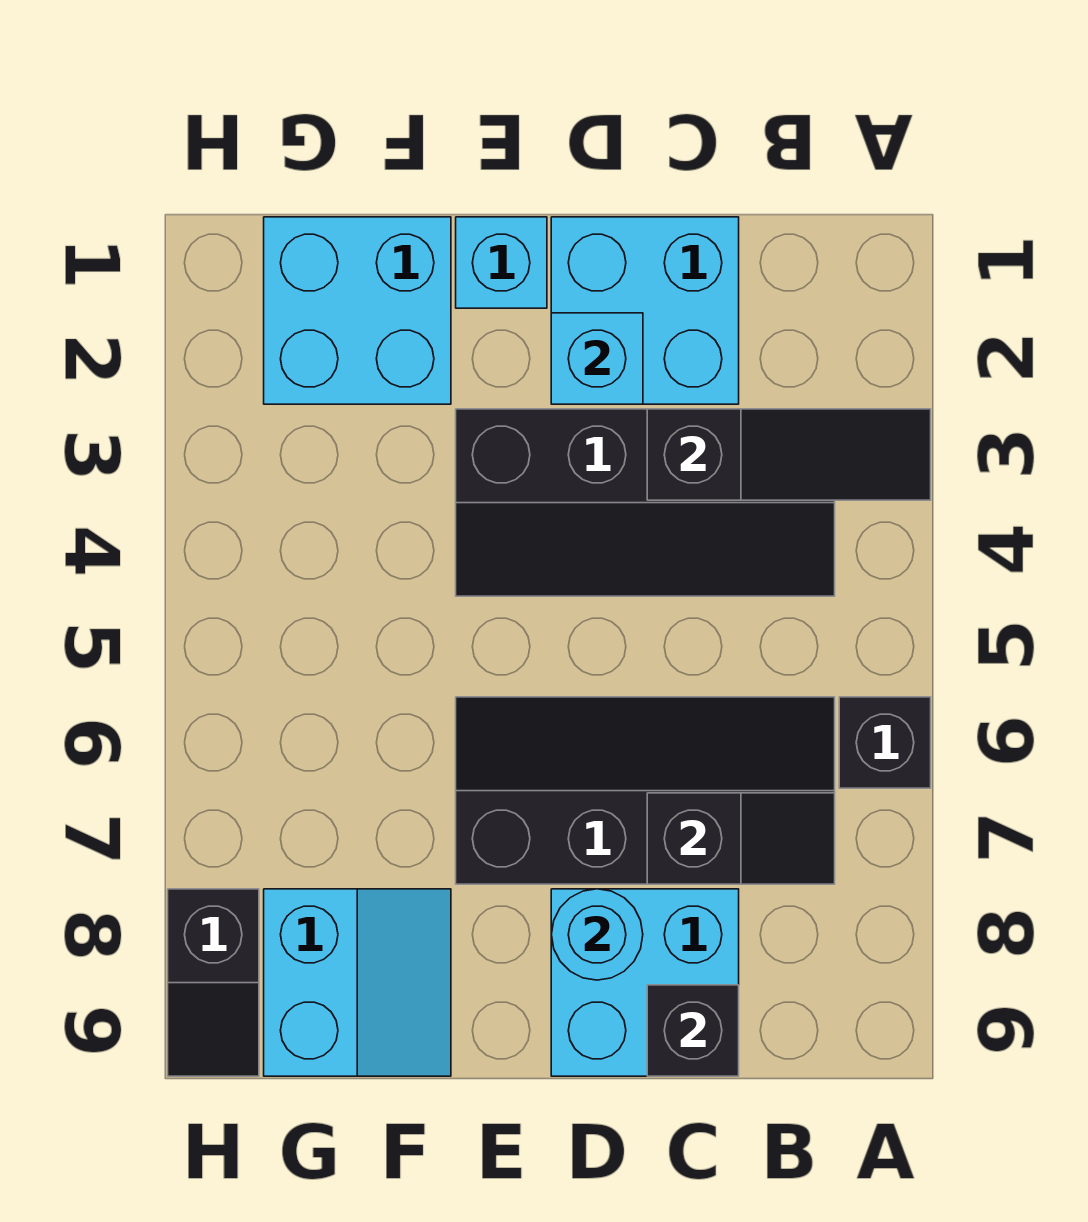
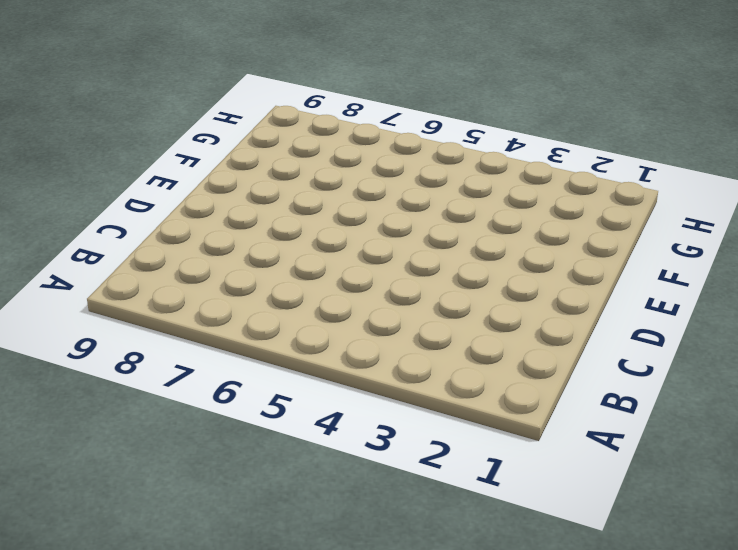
none -> black 1x1 brick [839,697,931,788]
none -> black 2x4 slope [456,409,835,596]
none -> black 2x4 slope [456,697,835,884]

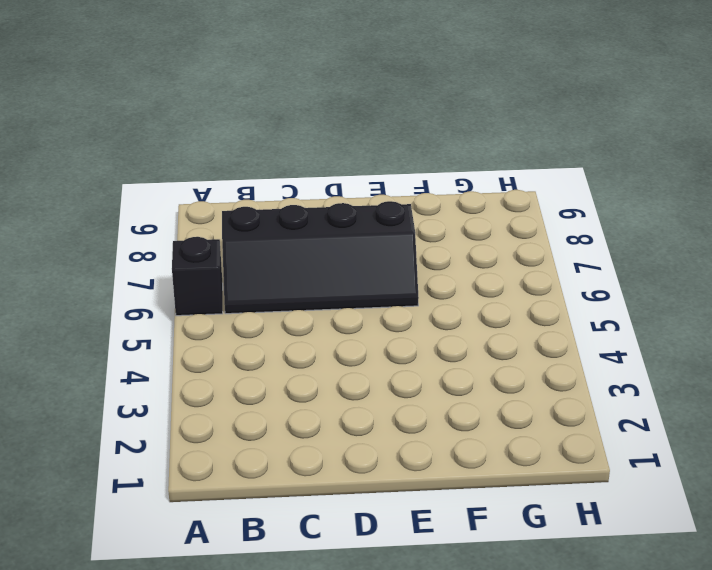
none -> black 2x4 slope [456,409,835,596]
none -> cyan 2x2 brick [551,217,739,404]
none -> cyan 2x2 brick [551,889,739,1076]

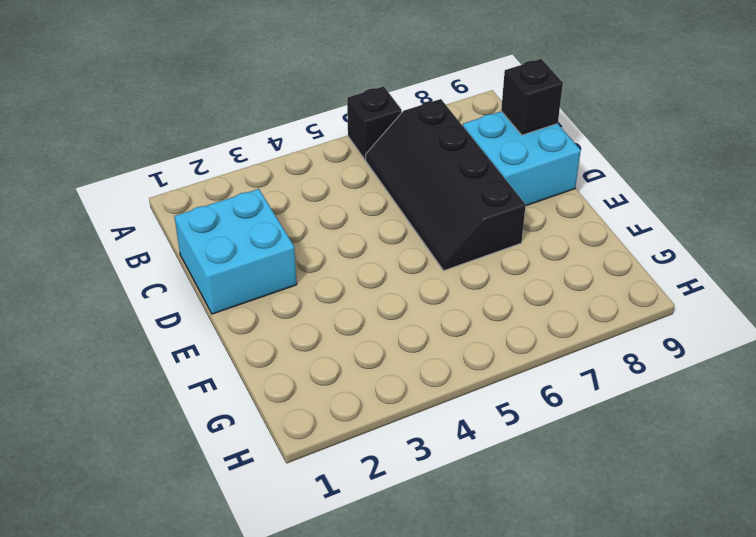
none -> black 2x4 slope [456,409,835,596]
none -> cyan 1x1 brick [456,217,547,308]
none -> cyan 2x2 brick [264,217,451,404]

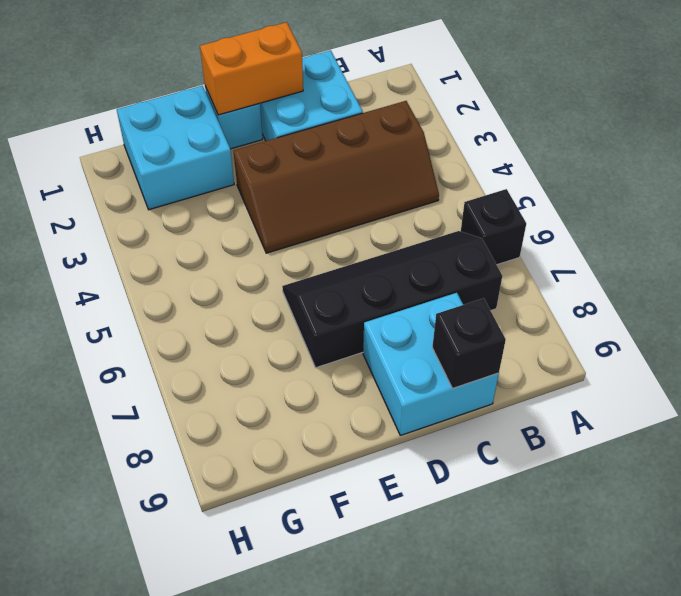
brown 2x4 slope [234,101,439,253] -> black 2x4 slope [456,409,835,596]
orange 1x2 brick [200,22,303,115] -> none
none -> cyan 2x2 slope [264,889,451,1076]
none -> black 1x2 slope [168,889,259,1076]
none -> black 1x3 slope [647,409,931,500]

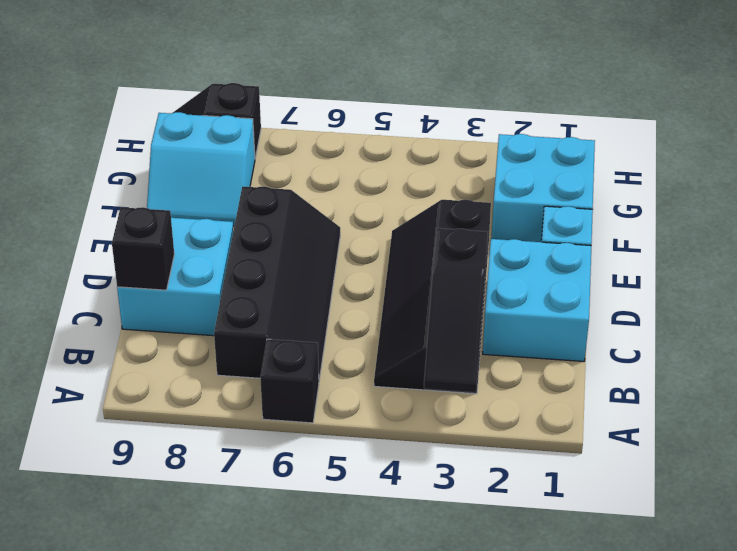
none -> black 1x2 slope [647,793,835,884]
none -> cyan 1x1 brick [551,313,643,404]
none -> cyan 1x1 round brick [551,889,643,980]

